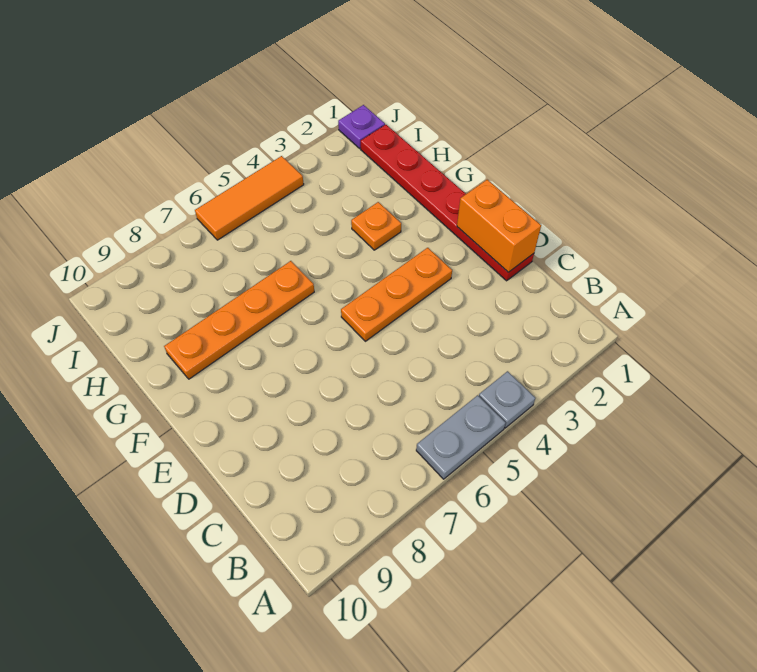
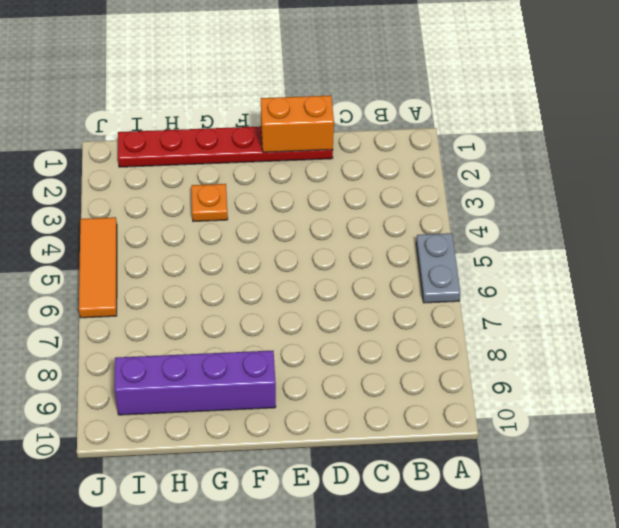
purple 1x4 brick [115,351,276,415] -> orange 1x4 plate [164,261,314,379]
none -> grey 1x1 plate [479,371,535,428]
none -> orange 1x3 plate [341,248,452,341]

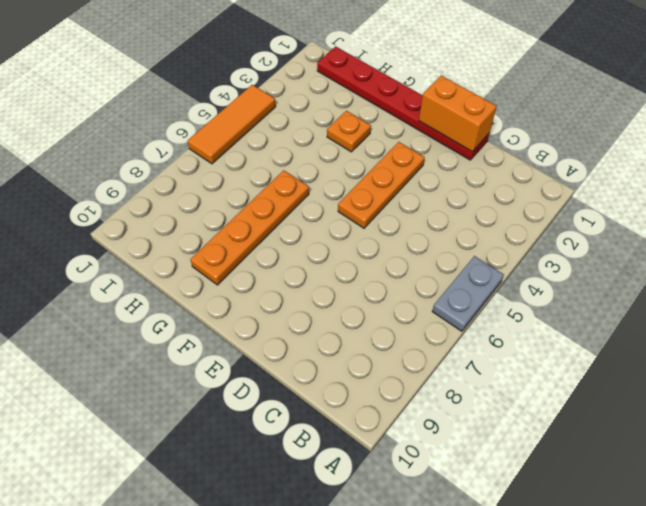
none -> grey 1x1 plate [479,371,535,428]
none -> purple 1x1 plate [338,105,385,148]

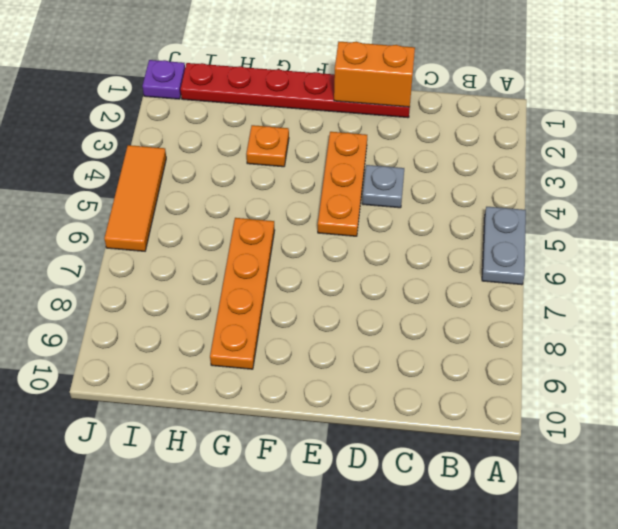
grey 1x1 plate [362,165,404,208] -> grey 1x1 plate moved to [479,371,535,428]

